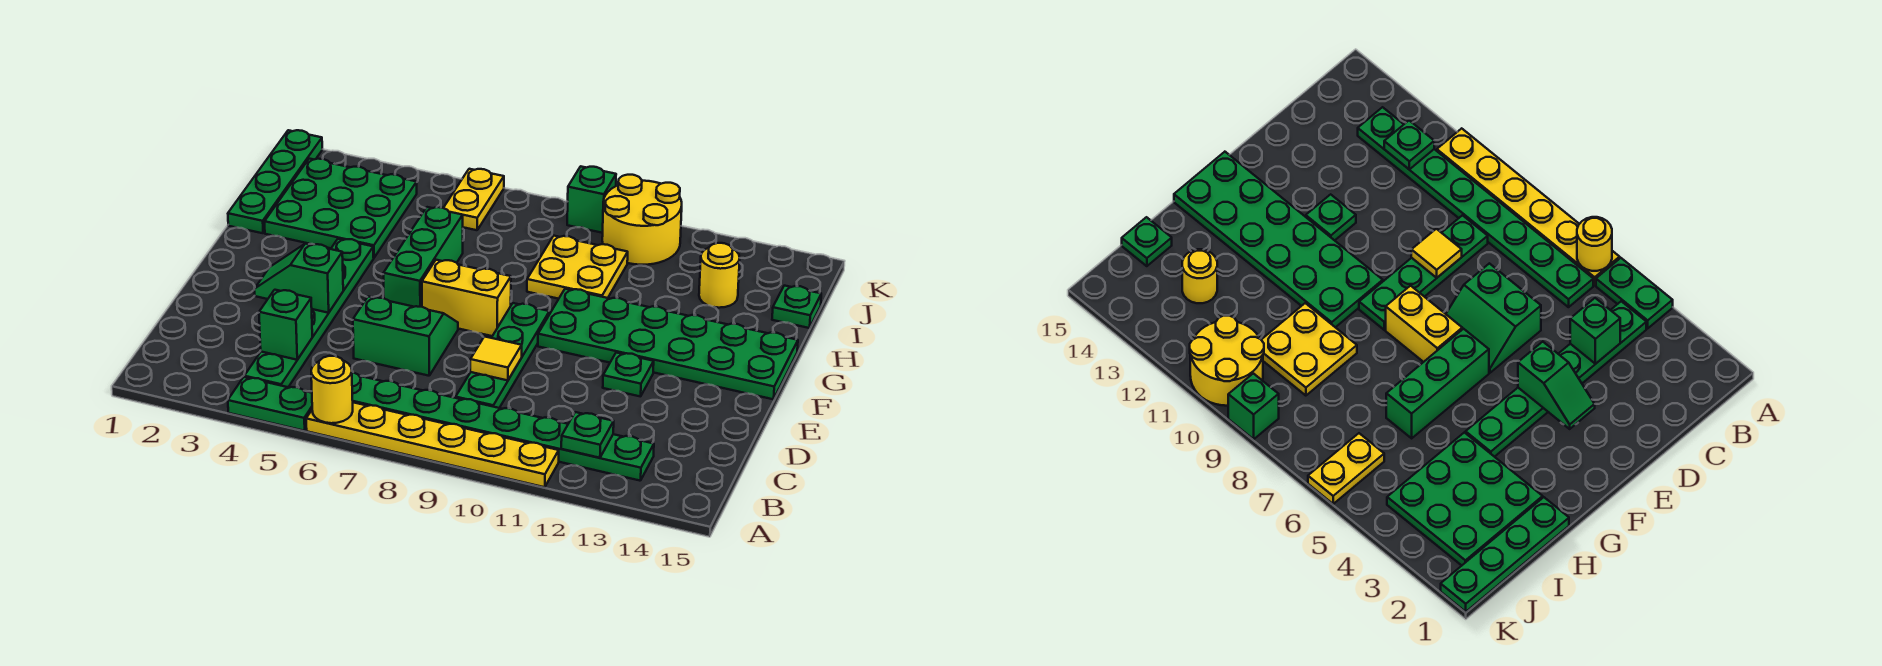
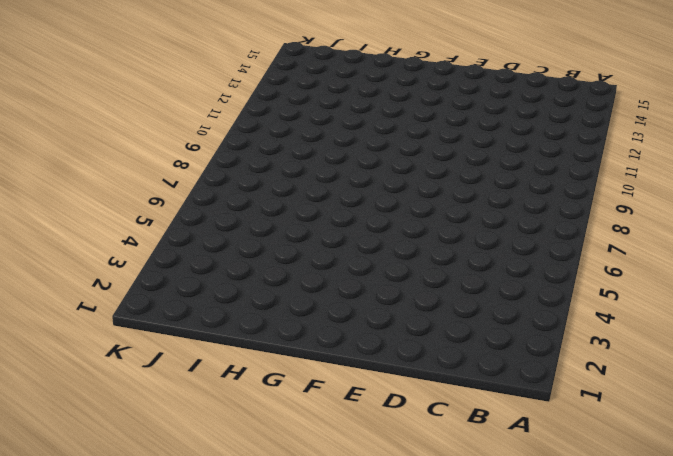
none -> green 1x2 plate [228,377,312,431]
none -> yellow 1x6 plate [306,402,559,487]
none -> green 1x6 plate [244,239,374,387]

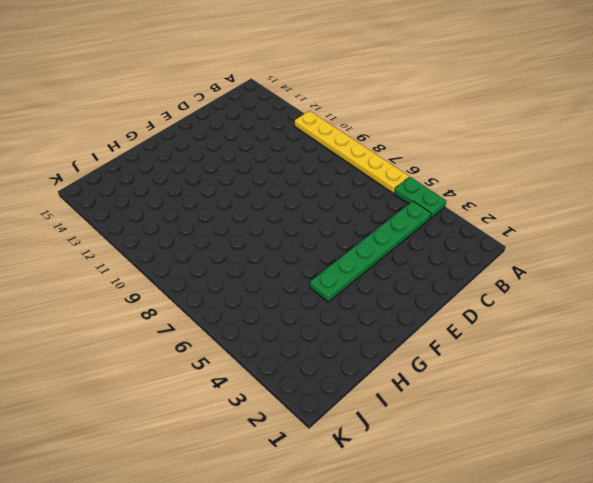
none -> green 1x8 plate [352,372,654,481]
none -> green 1x4 plate [456,303,549,408]
none -> green 2x2 slope [353,297,458,376]

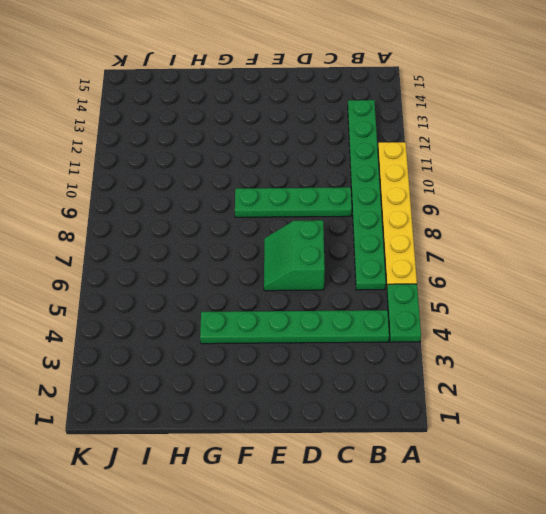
none -> green 1x1 plate [603,353,654,397]
none -> green 1x3 brick [383,207,463,307]
none -> yellow 1x2 brick [422,260,511,336]

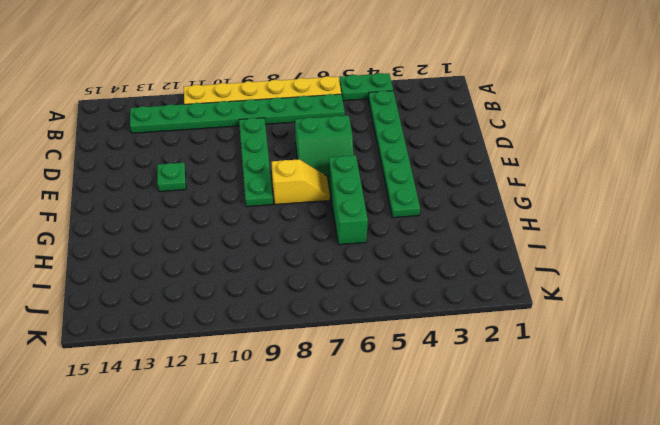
yellow 1x2 slope [272,159,330,204] -> yellow 1x2 brick [422,260,511,336]
none -> green 2x6 plate [538,289,798,399]
none -> green 1x4 plate [228,130,322,233]
none -> green 3x3 plate [265,159,417,258]

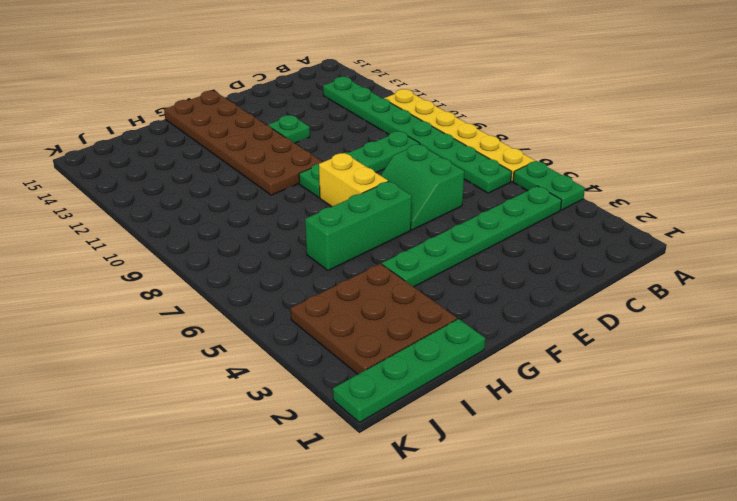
brown 2x6 plate [164,91,322,195] -> green 2x6 plate [538,289,798,399]
brown 3x3 plate [291,264,457,374] -> green 3x3 plate [265,159,417,258]
none -> yellow 2x2 plate [527,236,628,299]
none -> yellow 1x1 round brick [699,243,740,308]
none -> green 1x1 plate [772,286,821,328]

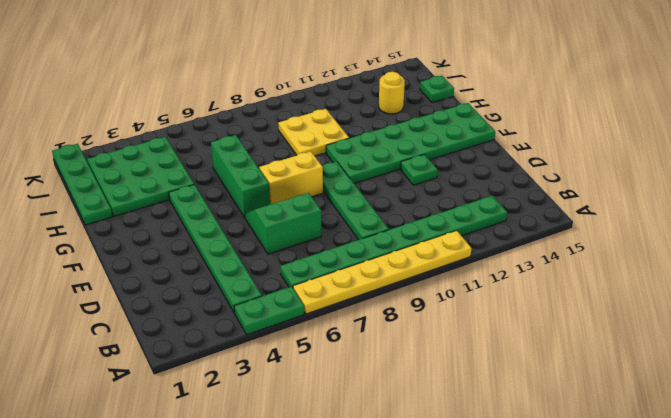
none -> yellow 1x2 plate [444,169,504,230]
none -> yellow 2x2 round brick [602,175,682,265]
none -> green 1x1 brick [567,166,616,233]

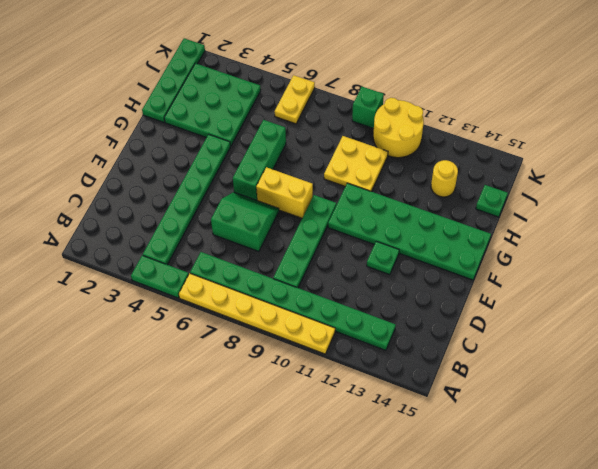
none -> yellow 1x1 round brick [311,356,353,423]
none -> green 1x1 plate [561,412,614,458]
none -> green 1x1 brick [259,290,312,360]

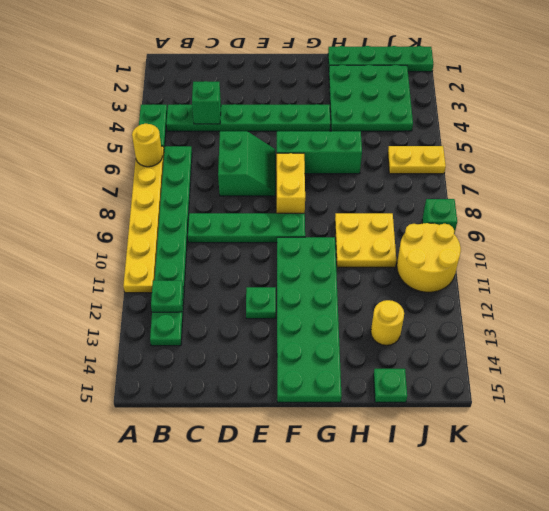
none -> yellow 1x1 tile [470,337,522,380]
none -> green 1x2 slope [254,244,343,313]

